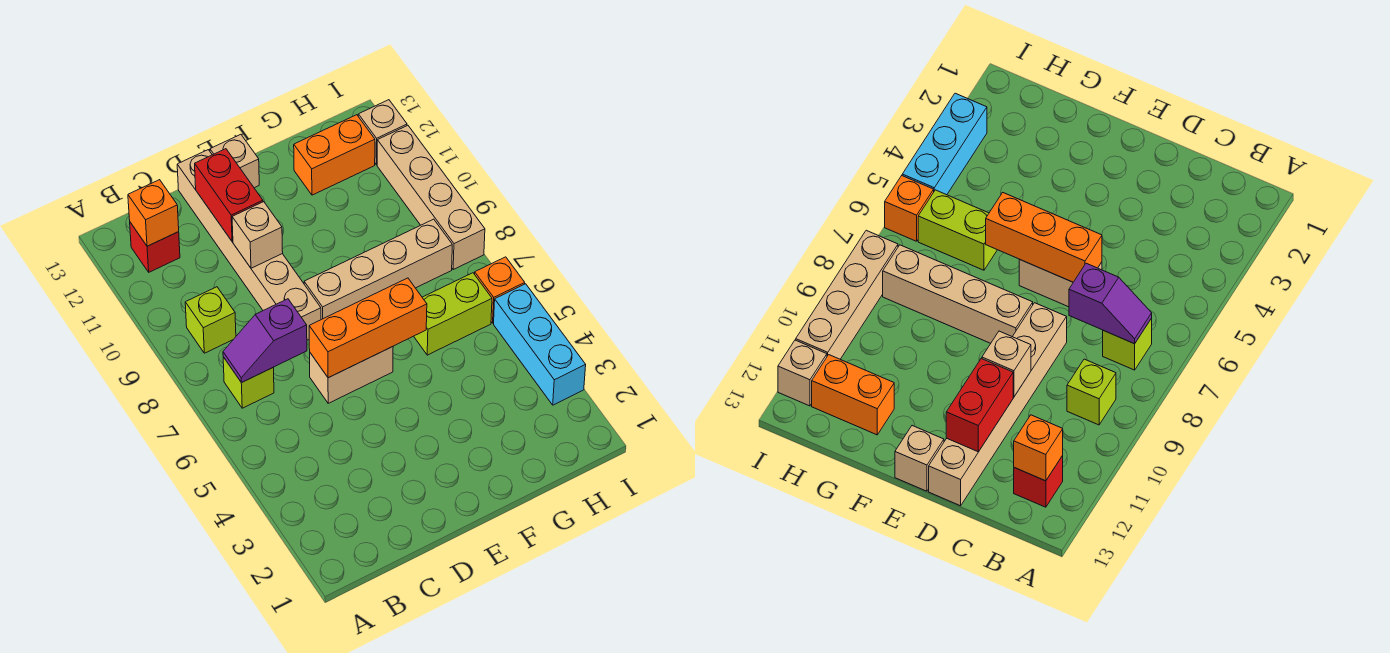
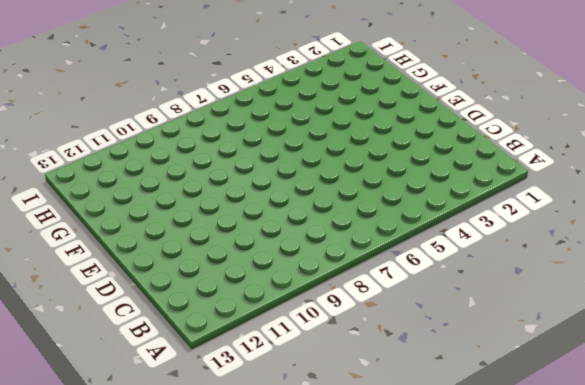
none -> lime 1x1 brick [223,357,274,408]
none -> lime 1x1 brick [185,287,236,353]
none -> red 1x1 brick [130,222,180,272]

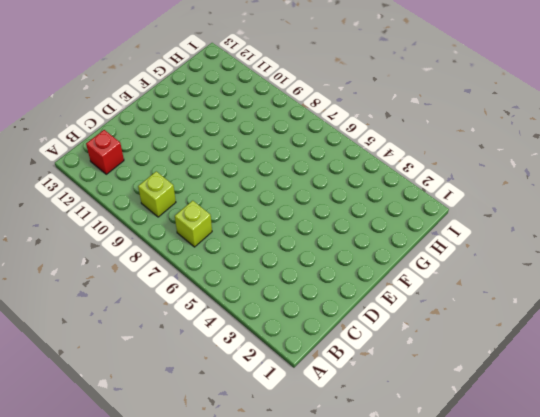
none -> tan 1x2 brick [310,347,393,403]
none -> tan 1x6 brick [177,150,321,340]
none -> tan 1x4 brick [304,219,452,320]

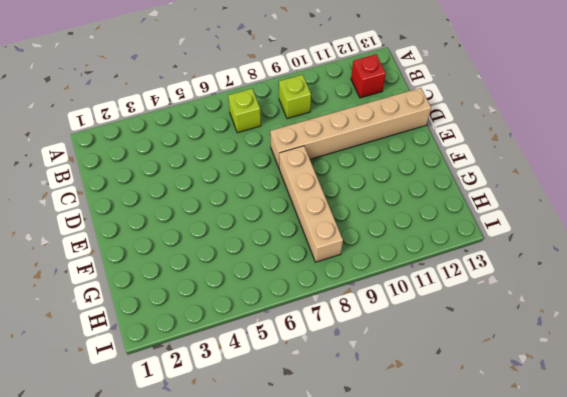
none -> tan 1x2 brick [310,347,393,403]
none -> tan 1x1 brick [210,134,259,188]
none -> lime 1x2 brick [414,273,492,355]

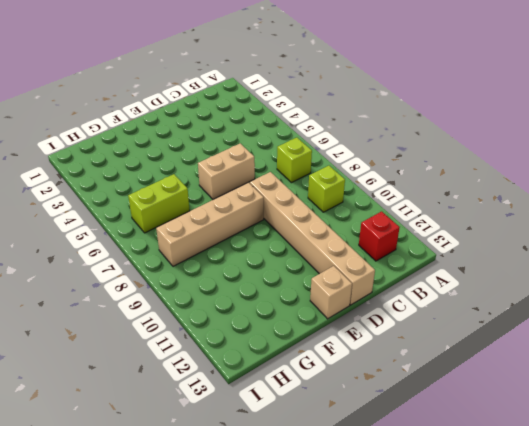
none -> orange 1x2 brick [294,115,375,195]
none -> cyan 1x3 brick [494,284,586,405]
none -> orange 1x1 brick [475,257,525,323]

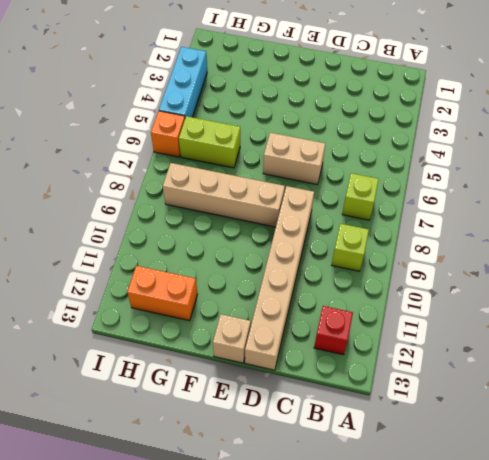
none -> tan 1x4 brick [377,126,485,269]
none -> tan 1x1 brick [358,100,407,165]
none -> purple 1x2 slope [223,299,307,383]

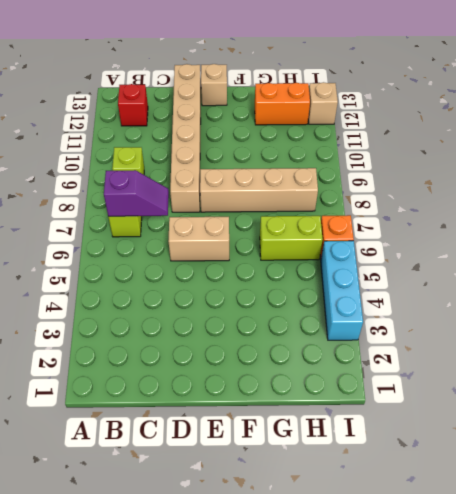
purple 1x2 slope [104,170,169,216] -> purple 1x2 slope turned to [223,299,307,383]
none -> tan 1x4 brick [377,126,485,269]
none -> orange 1x1 brick [128,180,179,246]
none -> orange 1x3 brick [309,278,427,378]

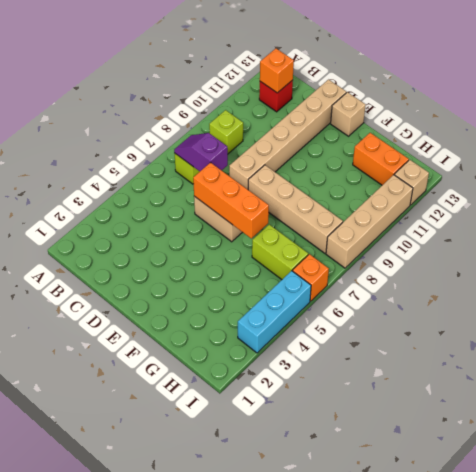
none -> tan 1x1 brick [232,202,283,268]
none -> red 1x2 brick [195,149,263,242]

